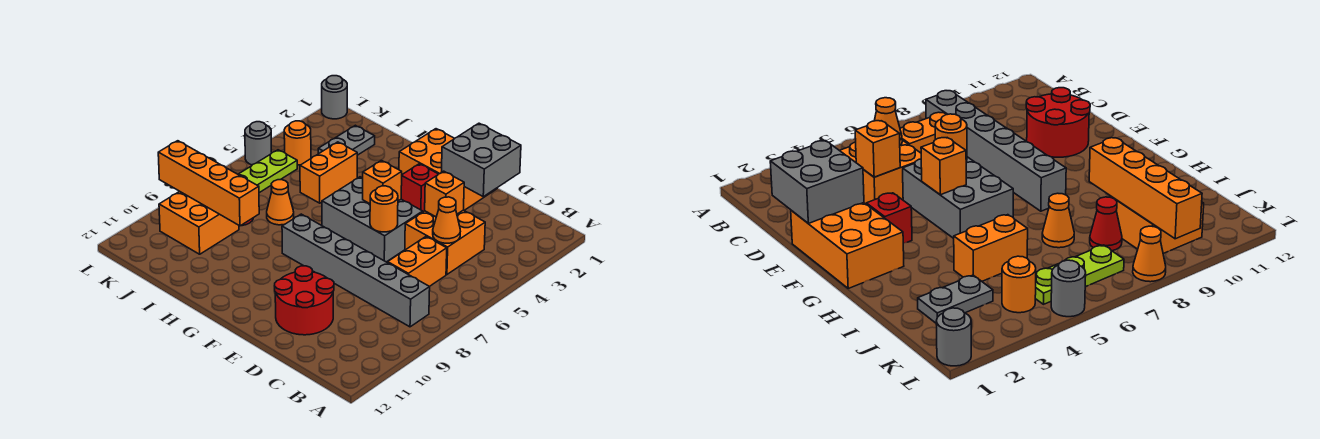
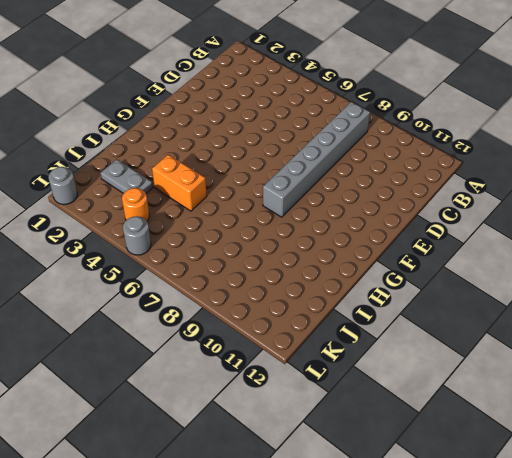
none -> orange 2x2 brick [405,210,485,274]
none -> orange 1x2 brick [388,237,447,287]
none -> red 2x2 round brick [274,266,334,335]

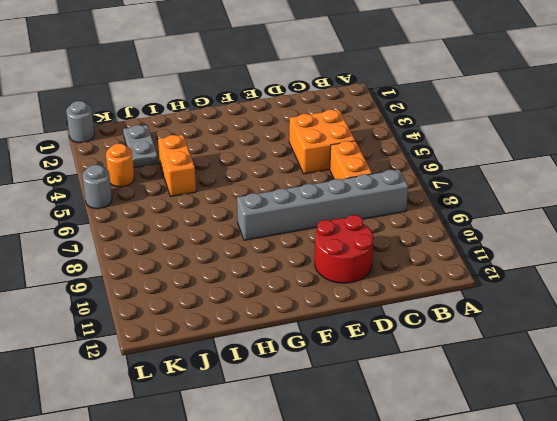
none -> orange 2x3 brick [399,129,497,210]
none -> grey 2x3 brick [322,177,423,262]
none -> red 1x1 brick [401,164,438,212]

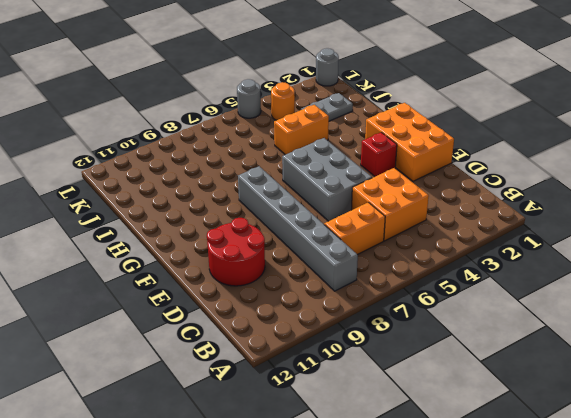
none -> orange 1x1 cone [267,180,294,225]
none -> red 1x1 cone [1090,197,1122,251]
none -> orange 2x2 brick [159,191,239,254]

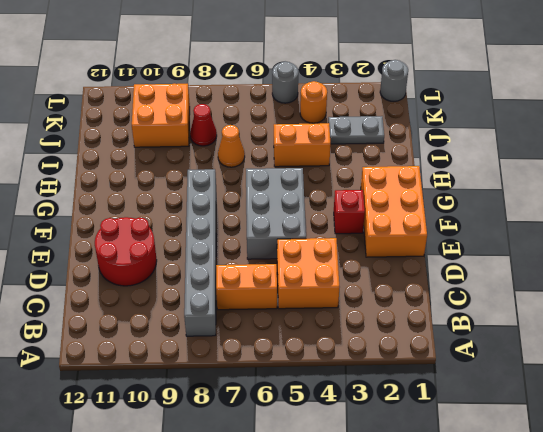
none -> lime 1x3 plate [238,150,297,193]
none -> orange 1x1 cone [1133,226,1166,282]
none -> orange 1x1 cone [433,197,460,243]

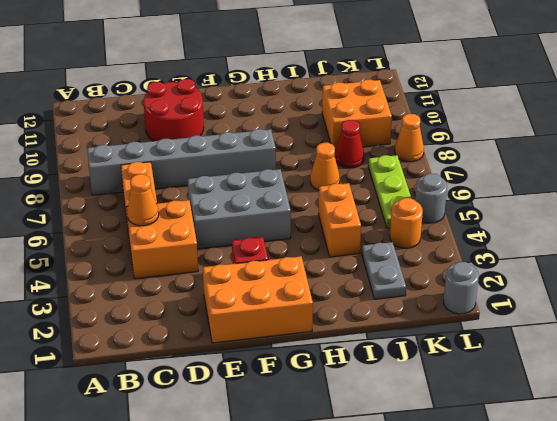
none -> grey 2x2 brick [442,123,521,197]
none -> orange 1x1 brick [425,171,464,217]
none -> orange 1x1 round brick [370,186,398,232]

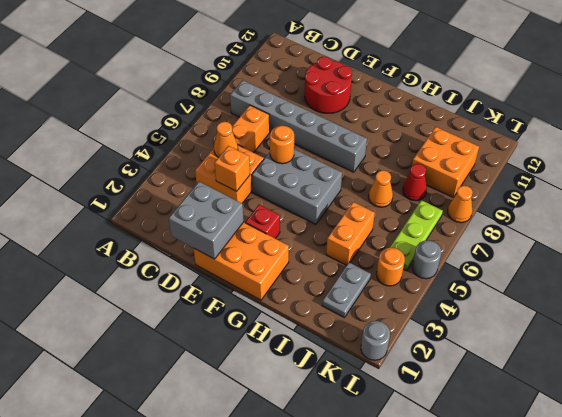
none -> orange 1x1 brick [363,161,402,204]
none -> orange 1x4 brick [158,141,259,226]

